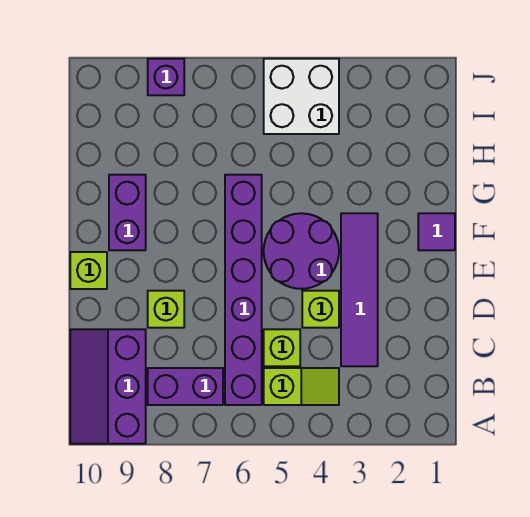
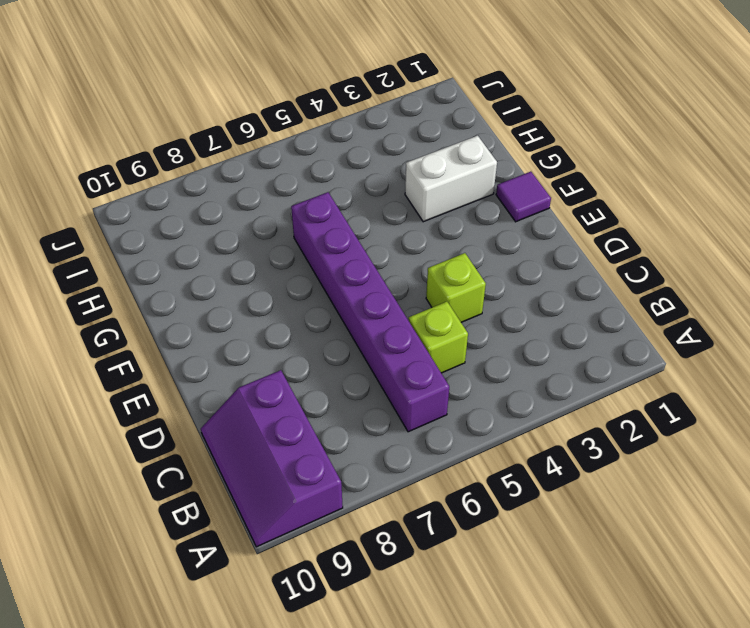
white 1x2 brick [405,136,497,222] -> none
none -> lime 1x2 slope [264,368,339,405]
none -> purple 1x2 brick [148,368,223,405]
none -> purple 1x4 tile [341,213,378,366]

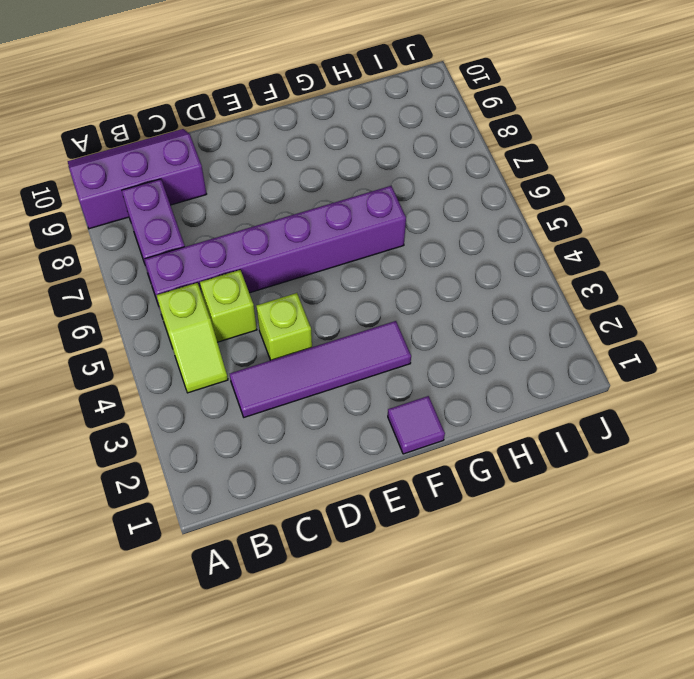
none -> lime 1x1 brick [148,291,184,328]
none -> purple 2x2 round brick [264,213,339,289]
none -> lime 1x1 brick [70,252,107,289]

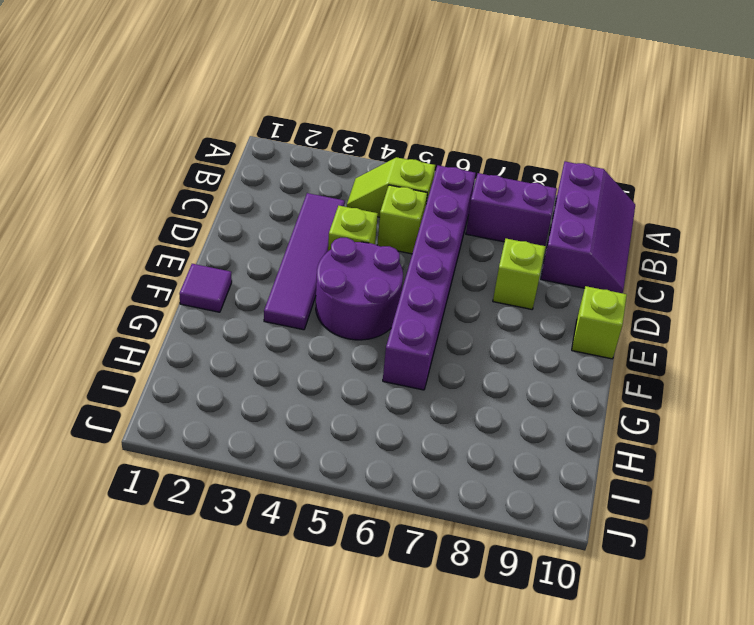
none -> purple 1x2 brick [109,175,146,250]
none -> white 2x2 brick [264,59,339,134]
none -> purple 1x1 brick [148,59,184,95]

